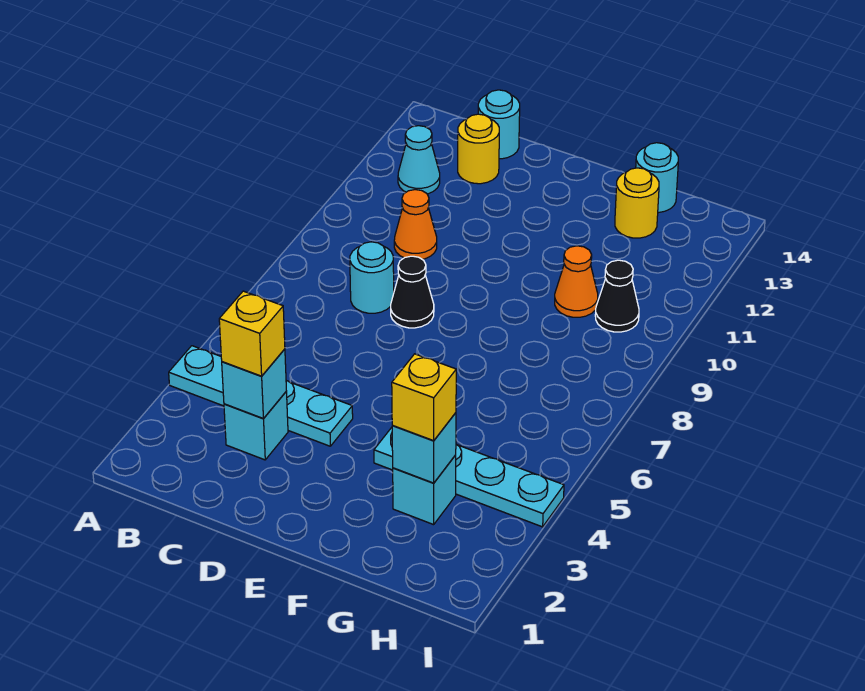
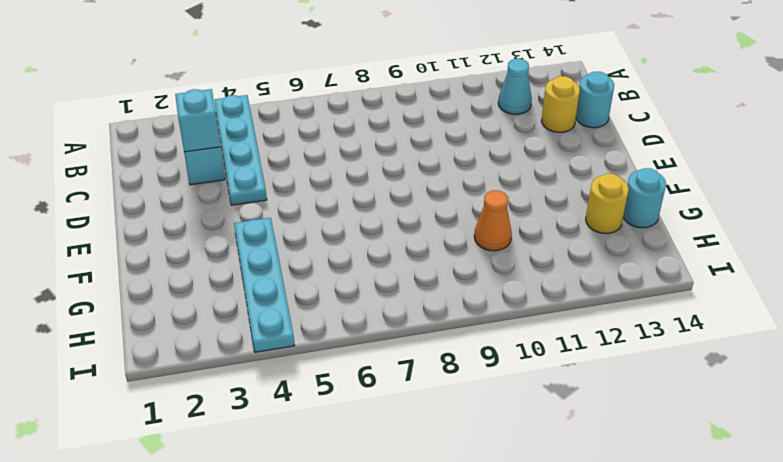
none -> cyan 1x1 round brick [350,242,394,313]
none -> orange 1x1 cone [394,190,437,259]
none -> black 1x1 cone [391,256,434,328]

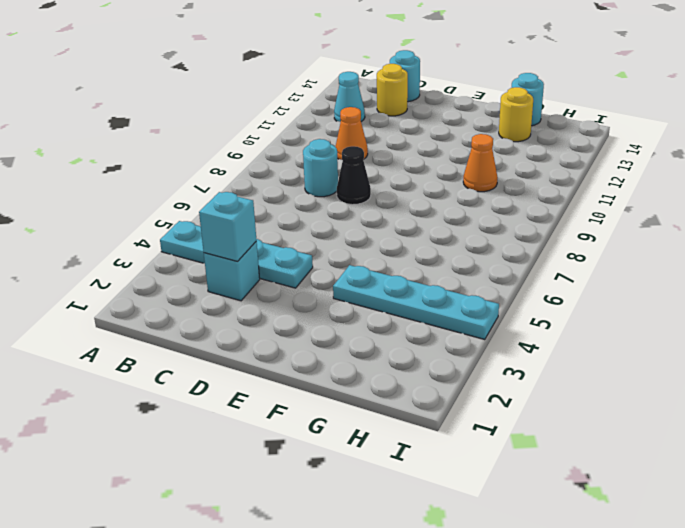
none -> cyan 1x1 brick [393,455,456,525]
none -> black 1x1 cone [595,260,639,332]
none -> cyan 1x1 brick [392,413,456,483]

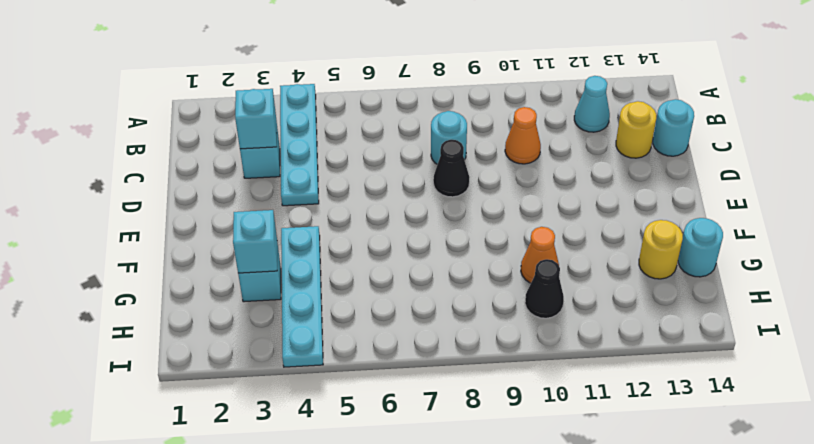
none -> yellow 1x1 brick [219,291,285,376]
none -> yellow 1x1 brick [392,354,456,441]

